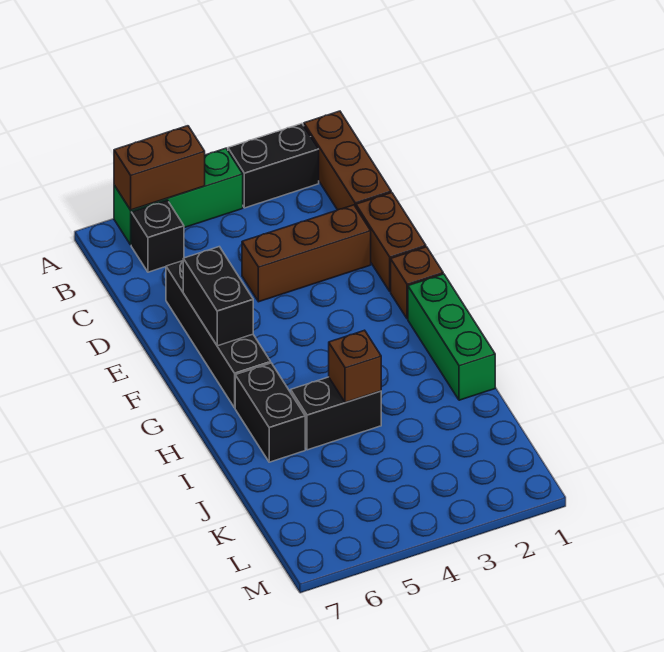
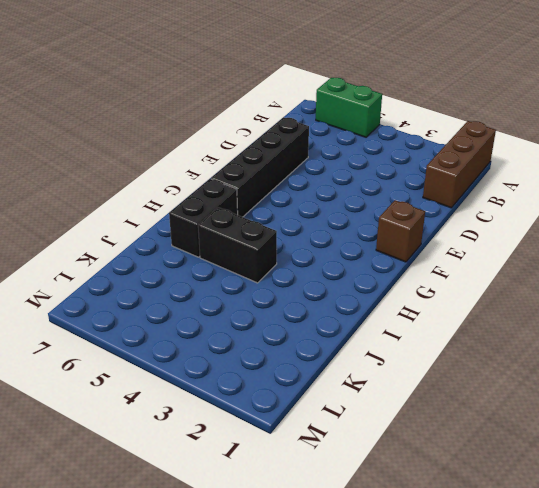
green 1x2 brick [316,78,382,137] -> green 1x3 brick [114,148,243,245]
none -> black 1x2 brick [228,124,319,208]
none -> black 1x1 brick [131,200,184,272]
none -> brown 1x2 brick [356,192,426,292]

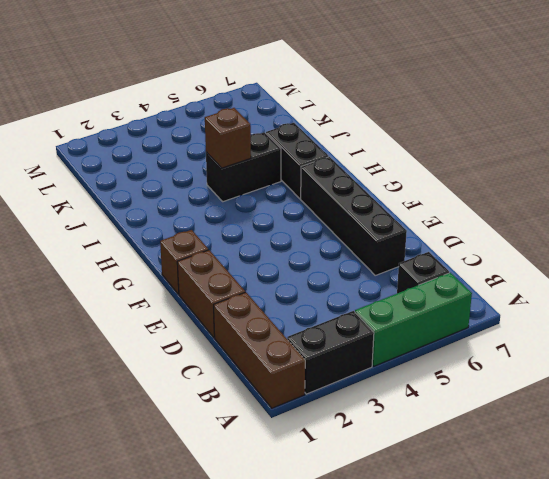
none -> brown 1x3 brick [242,205,371,302]
none -> green 1x3 brick [408,274,495,400]
none -> brown 1x2 brick [114,126,205,210]

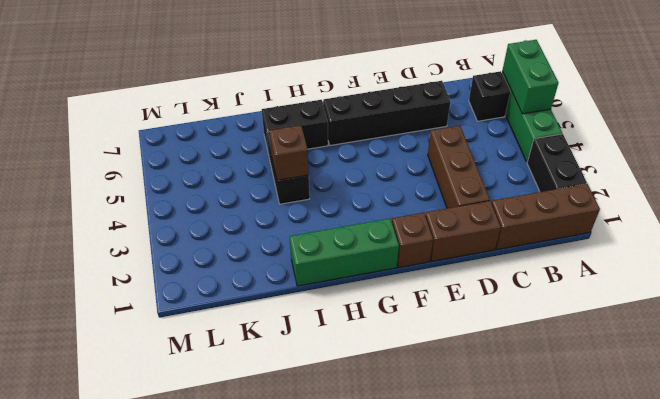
green 1x2 brick [502,40,558,114] -> brown 1x2 brick [114,126,205,210]
none -> black 1x2 brick [183,247,253,346]

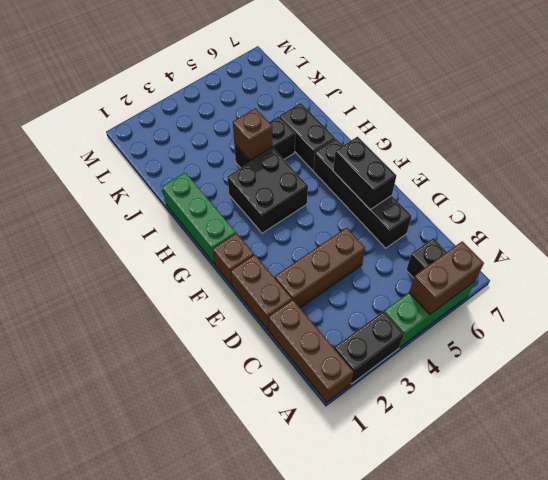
black 2x2 brick [228,148,308,233] -> none

